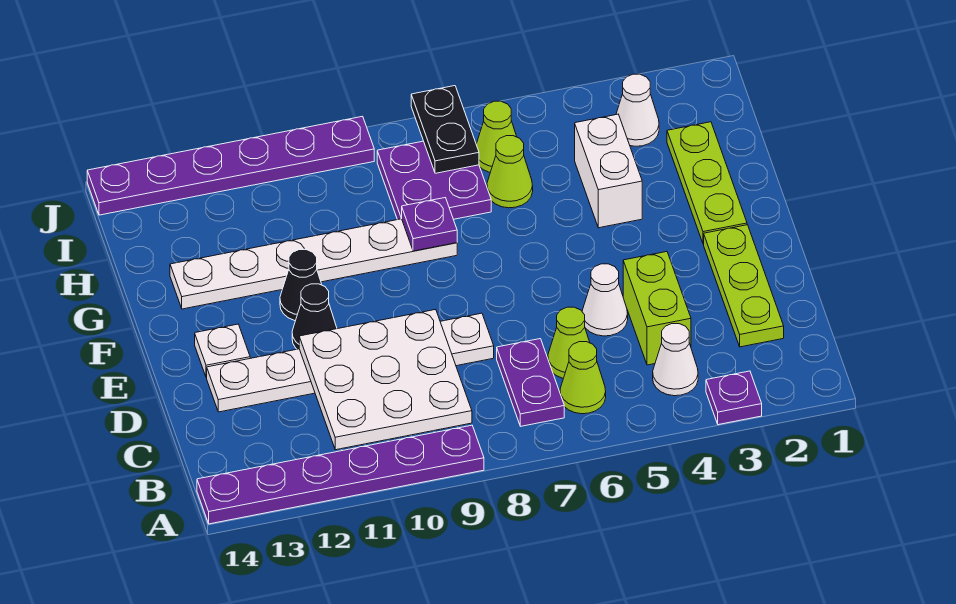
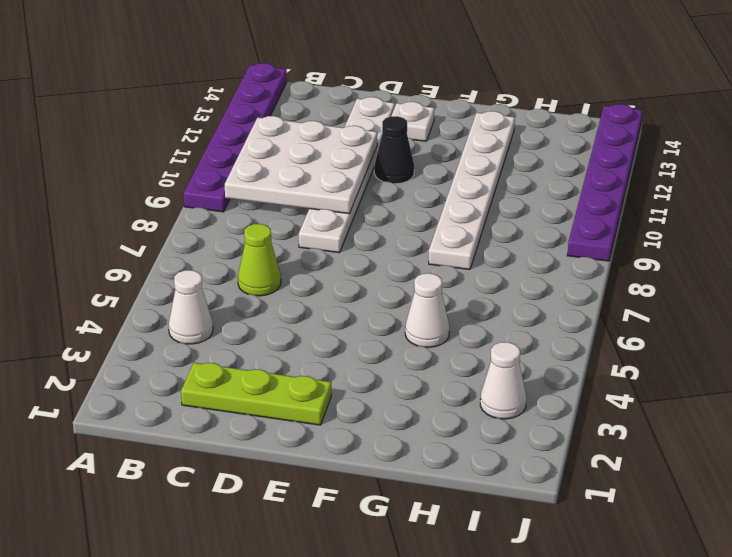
white 1x1 cone [405,273,449,347] -> white 1x1 cone moved to [582,264,628,336]
none -> purple 1x1 plate [706,371,762,425]
none -> lime 1x1 cone [560,342,606,414]
none -> purple 1x2 plate [497,339,564,426]

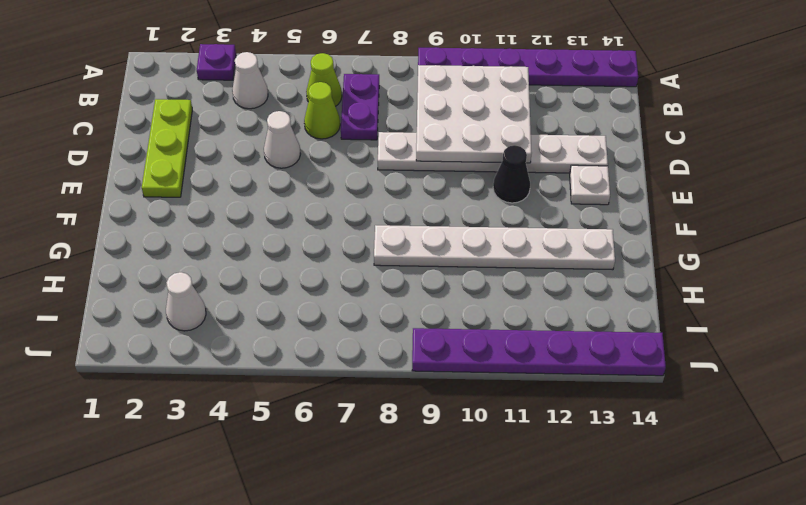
none -> lime 1x2 brick [623,252,691,365]
none -> lime 1x3 plate [667,122,747,244]
none -> black 1x1 cone [280,250,322,321]

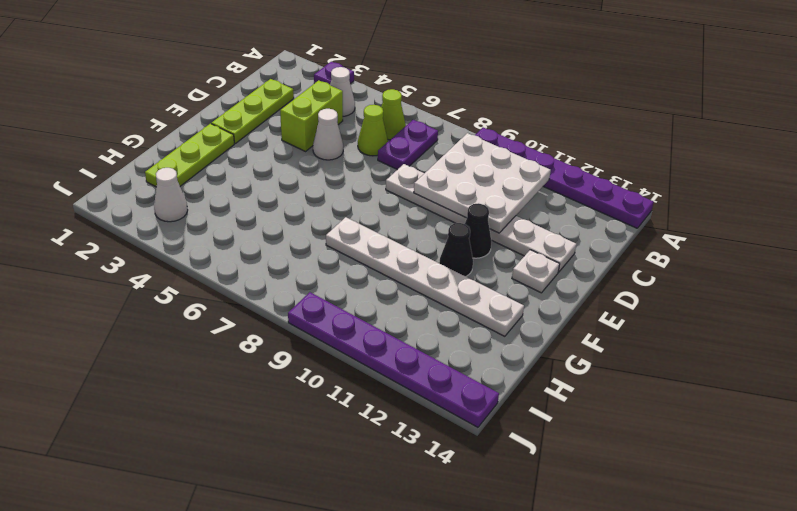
none -> white 1x2 brick [575,114,642,228]
none -> lime 1x1 cone [487,136,533,208]
none -> purple 2x2 plate [377,141,491,220]

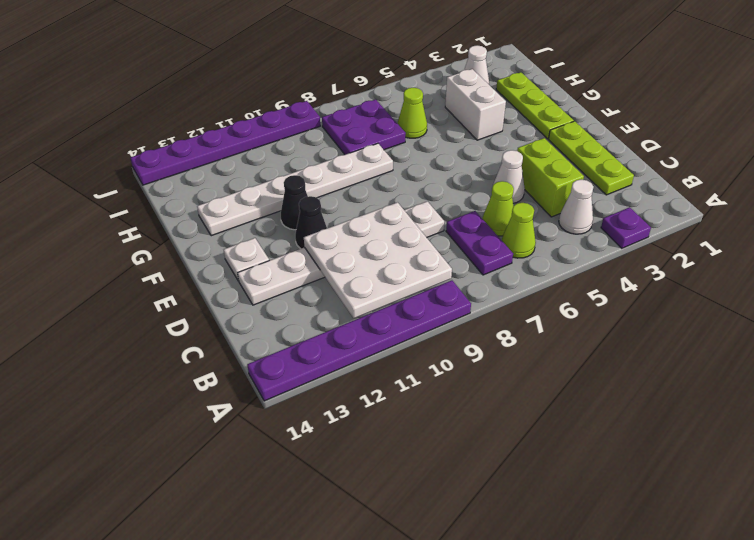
none -> lime 1x1 cone [476,101,517,172]
none -> purple 1x1 plate [402,198,457,251]
none -> black 1x2 plate [411,86,479,173]

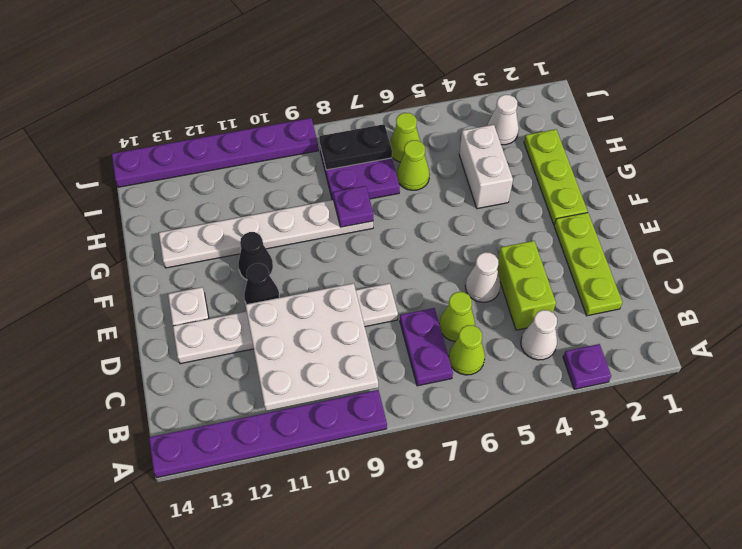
black 1x2 plate [319,124,392,170] -> black 1x2 plate turned to [411,86,479,173]

